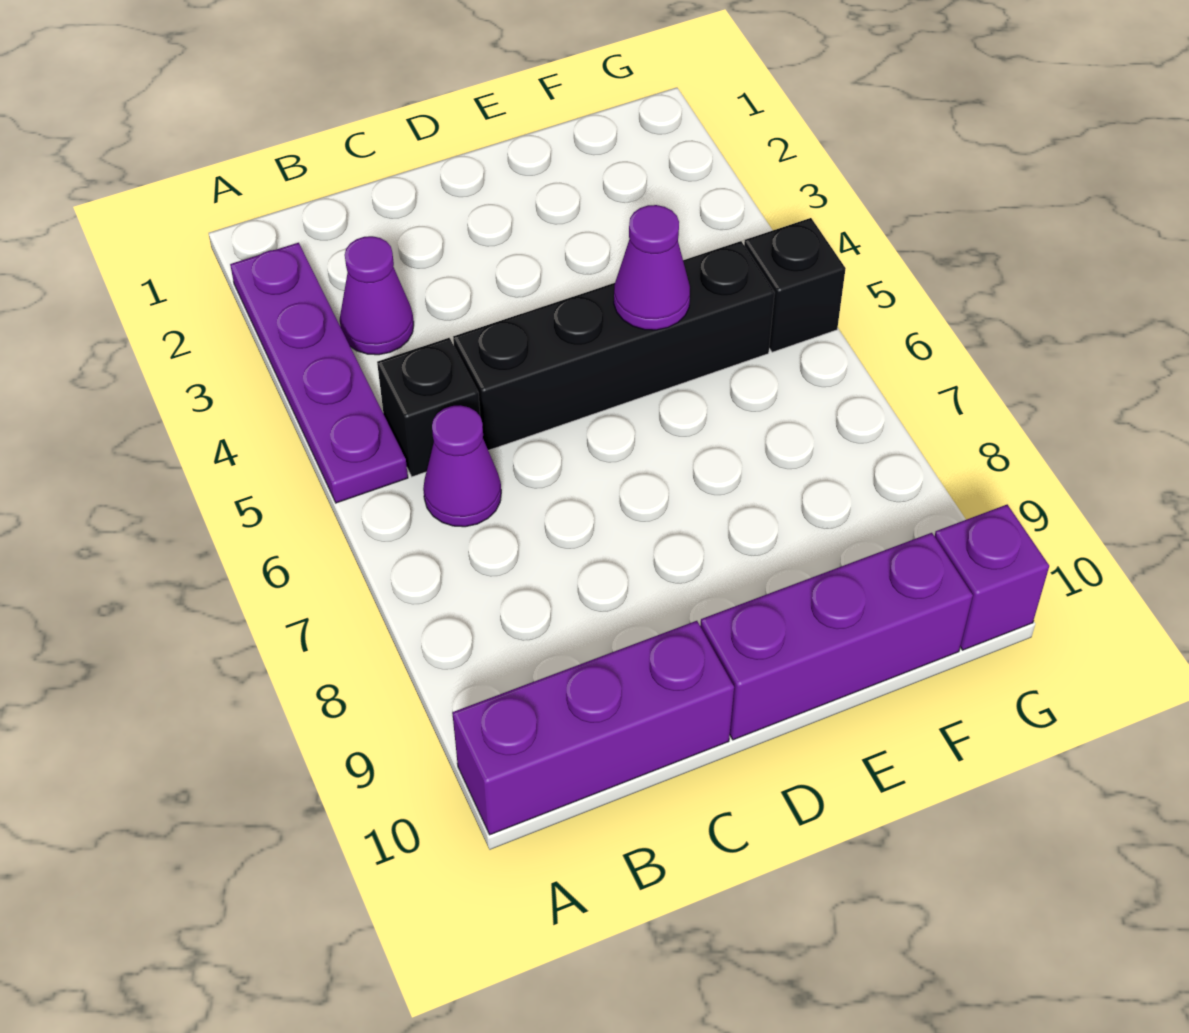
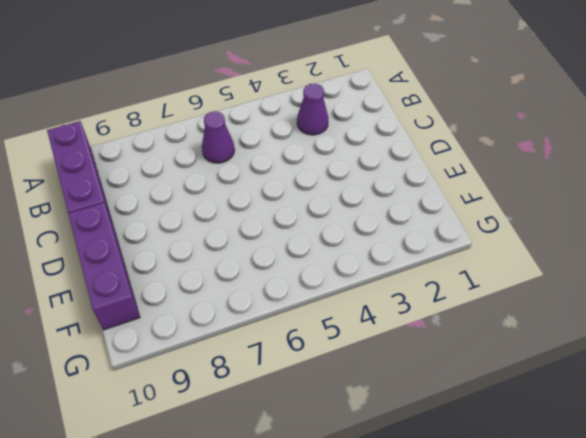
none -> purple 1x4 plate [230,243,408,503]
none -> black 1x1 brick [377,338,480,477]

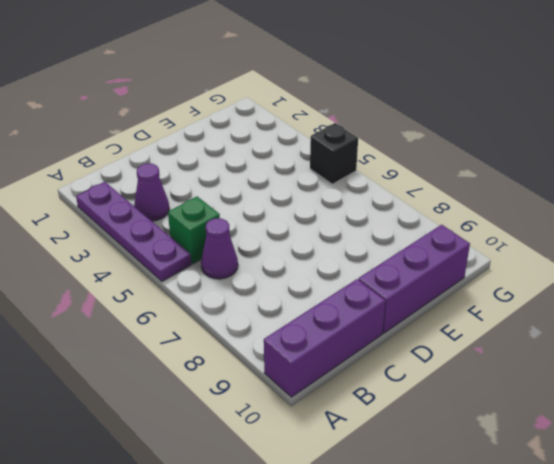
green 1x1 brick [168,197,220,264] -> black 1x1 brick [377,338,480,477]
none -> black 1x4 brick [453,241,775,450]
none -> purple 1x1 brick [935,505,1049,650]

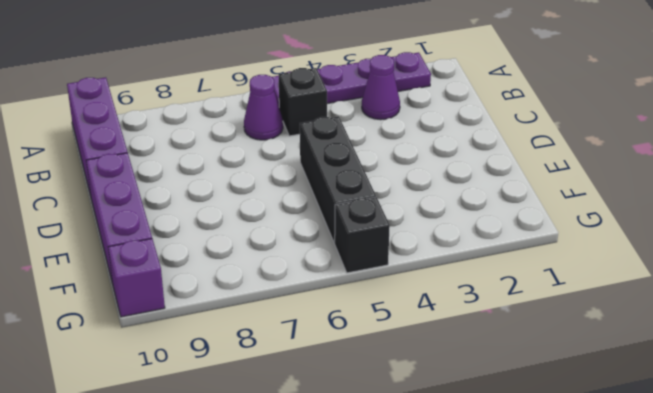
black 1x3 brick [300,116,376,243] -> black 1x4 brick [453,241,775,450]
none -> purple 1x1 cone [614,205,690,330]

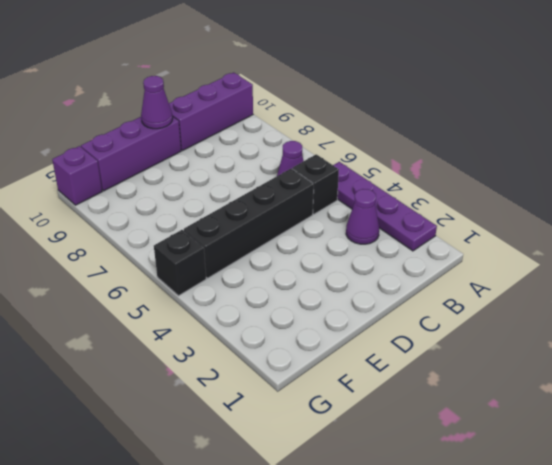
purple 1x1 cone [141,76,173,129] -> purple 1x1 cone moved to [614,205,690,330]

